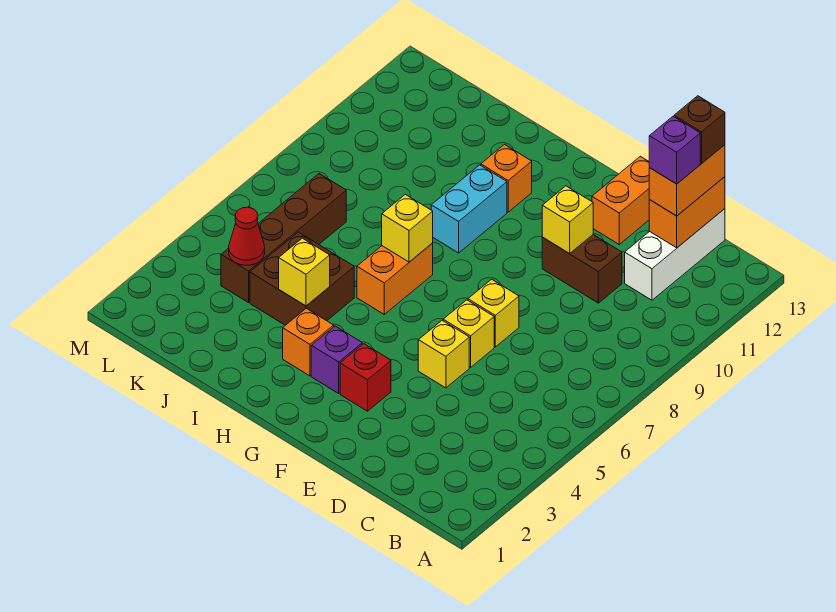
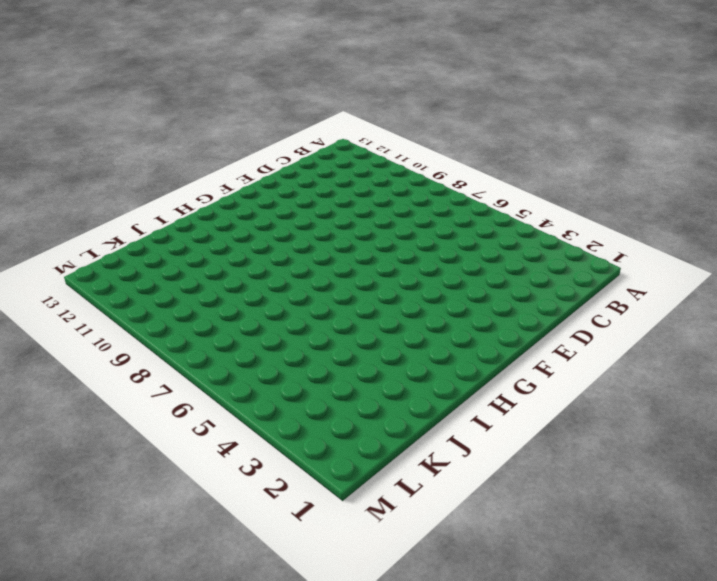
none -> white 1x3 brick [625,209,725,300]
none -> brown 1x2 brick [542,235,622,303]
none -> yellow 1x1 brick [418,320,469,388]

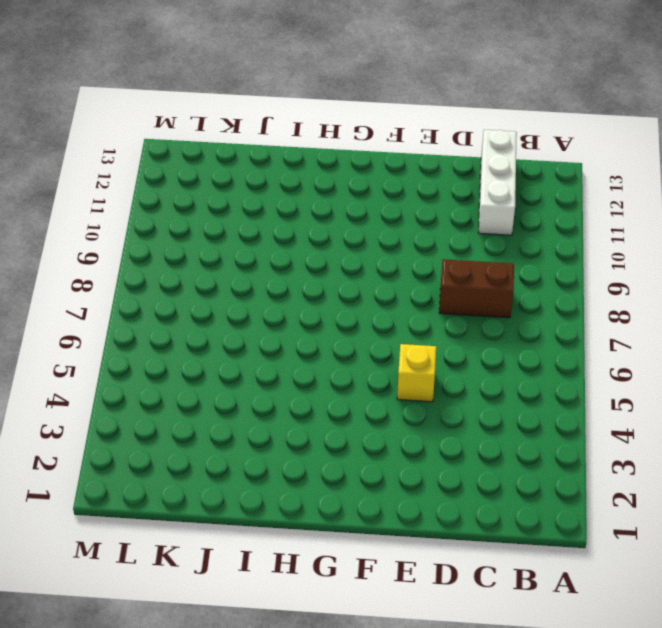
brown 1x2 brick [439,259,514,318] -> brown 1x2 brick moved to [542,235,622,303]
none -> yellow 1x1 brick [443,300,494,367]
none -> yellow 1x1 brick [468,279,519,347]
none -> orange 1x2 brick [592,156,650,244]

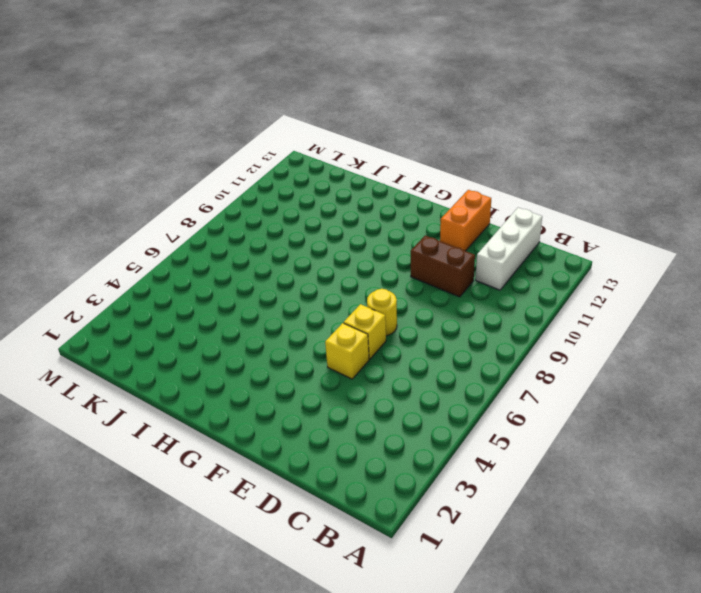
yellow 1x1 round brick [367,289,397,336] -> yellow 1x1 brick [468,279,519,347]
none -> red 1x1 brick [340,344,391,411]
none -> purple 1x1 brick [311,326,362,393]
none -> orange 1x1 brick [283,308,334,376]

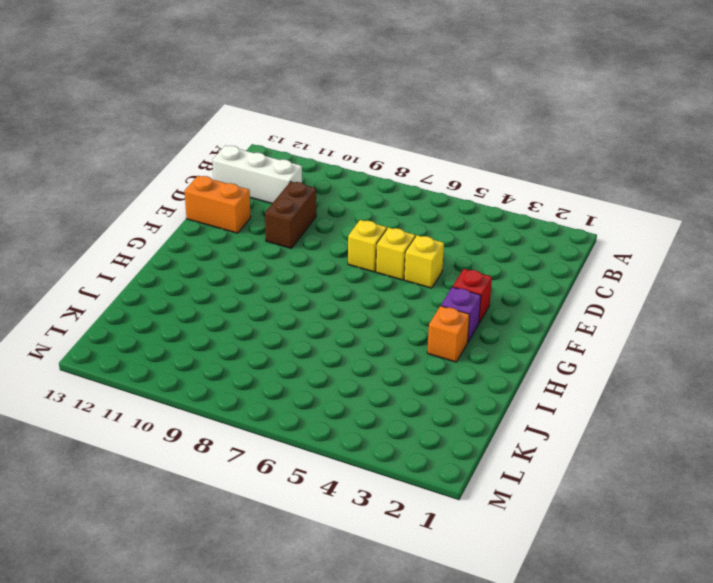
none -> orange 1x2 brick [357,243,433,314]
none -> cyan 1x2 brick [431,165,507,253]
none -> orange 1x1 brick [481,145,532,212]

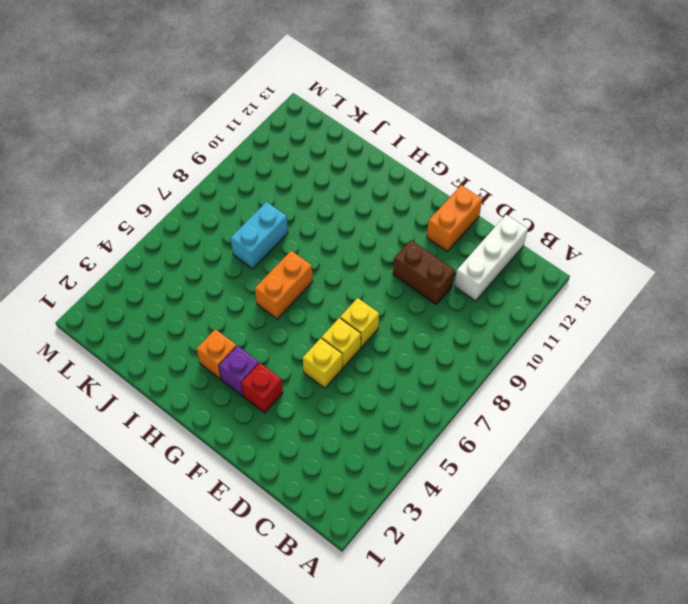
cyan 1x2 brick [231,202,288,269] -> cyan 1x2 brick moved to [431,165,507,253]
none -> orange 1x1 brick [481,145,532,212]
none -> brown 2x2 brick [250,232,354,325]
none -> brown 1x4 brick [221,174,346,303]

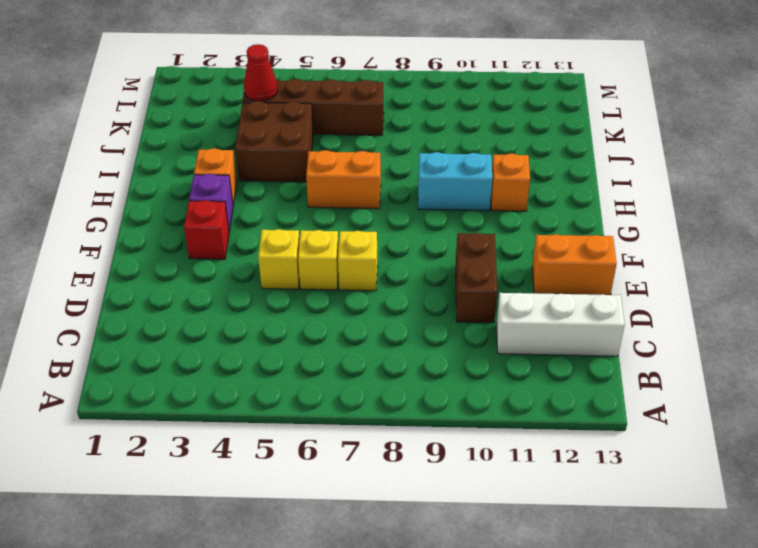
none -> orange 1x2 brick [649,177,725,248]
none -> yellow 1x1 brick [542,186,593,254]
none -> yellow 1x1 brick [382,194,433,262]

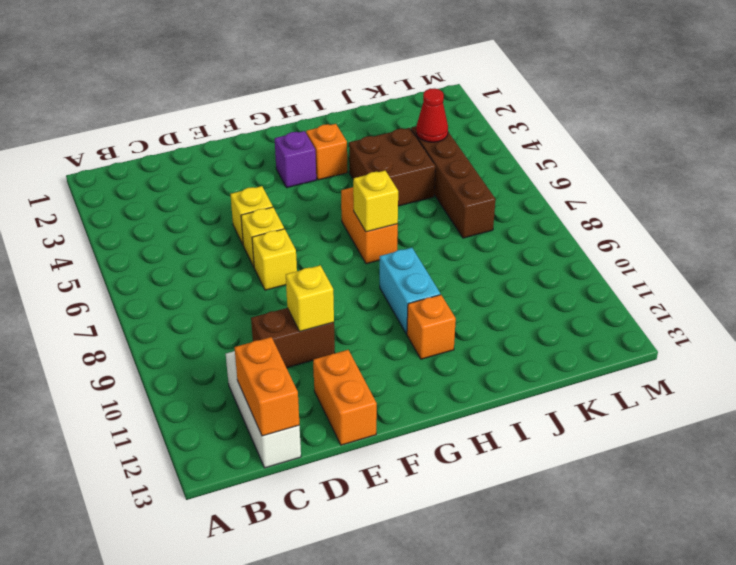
none -> red 1x1 brick [340,344,391,411]
none -> yellow 1x1 brick [279,238,330,306]
none -> orange 1x2 brick [649,145,725,216]

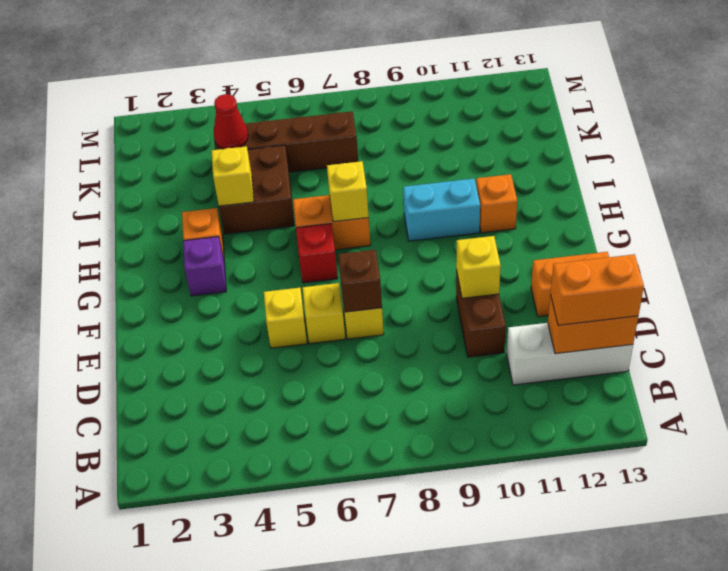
brown 1x1 brick [338,250,382,312] -> brown 1x1 brick moved to [674,96,725,163]
red 1x1 brick [296,224,338,283] -> red 1x1 brick moved to [340,344,391,411]
none -> purple 1x1 brick [649,116,700,184]

